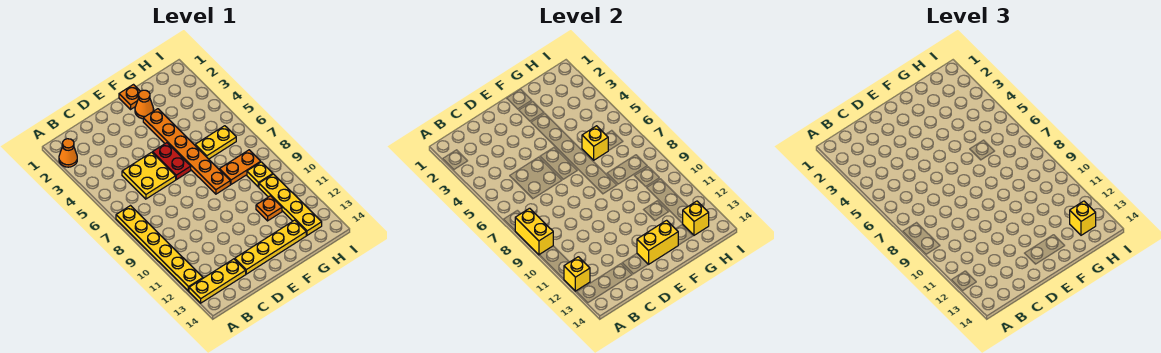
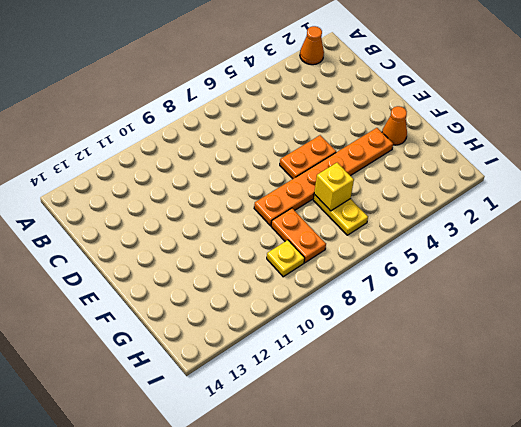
orange 1x2 plate [280,135,336,179] -> red 1x2 plate [153,143,191,180]
none -> yellow 1x6 plate [116,206,203,291]
none -> yellow 1x3 plate [189,259,246,303]
none -> yellow 2x2 plate [122,152,176,199]

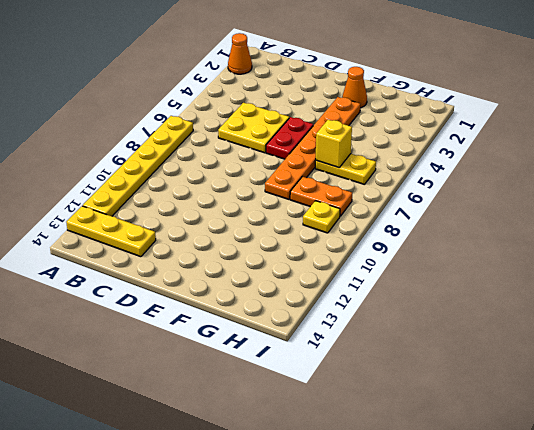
none -> yellow 1x4 plate [235,220,306,274]
none -> orange 1x1 plate [119,85,140,109]
none -> orange 1x1 plate [256,196,282,221]

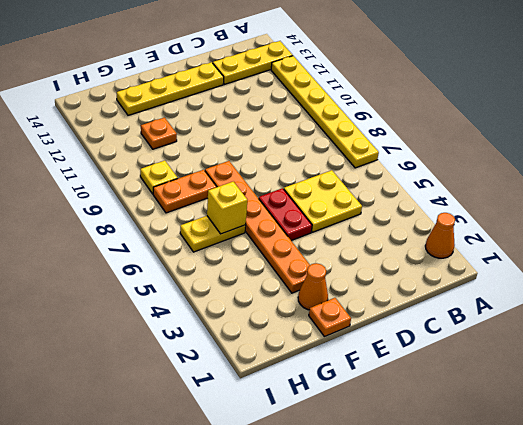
none -> yellow 1x4 plate [259,174,322,235]
none -> yellow 1x2 brick [515,208,553,255]
none -> yellow 1x1 brick [564,257,590,291]

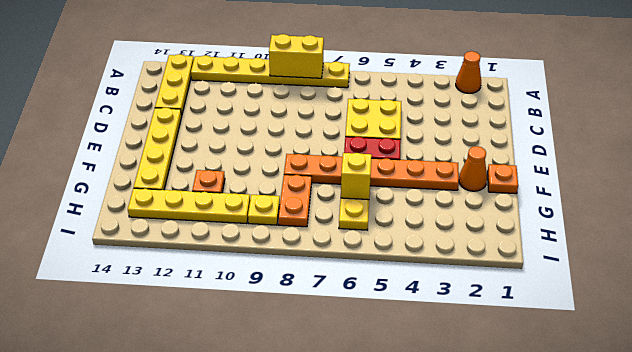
none -> yellow 1x1 brick [564,257,590,291]
none -> yellow 1x2 brick [637,220,678,264]
none -> yellow 1x1 brick [683,201,709,235]

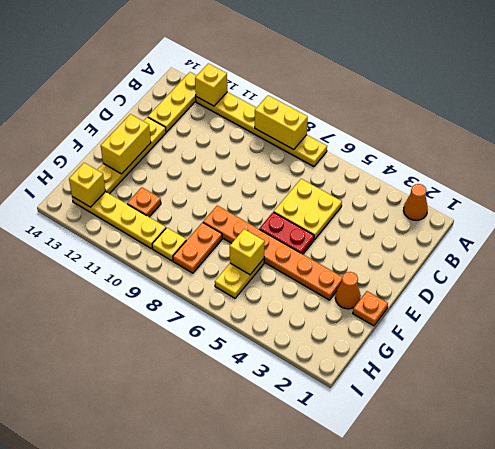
none -> yellow 1x1 brick [1070,201,1096,235]

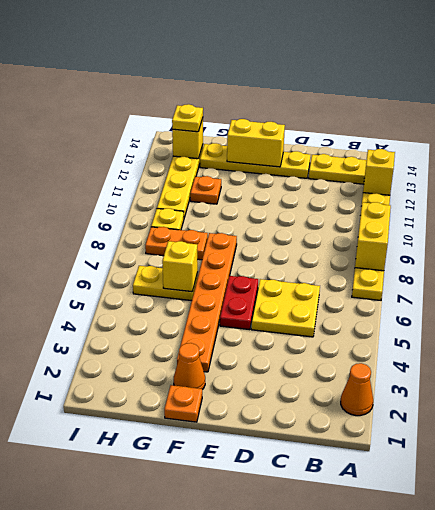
yellow 1x1 plate [172,104,203,132] -> yellow 1x1 brick [1070,201,1096,235]

